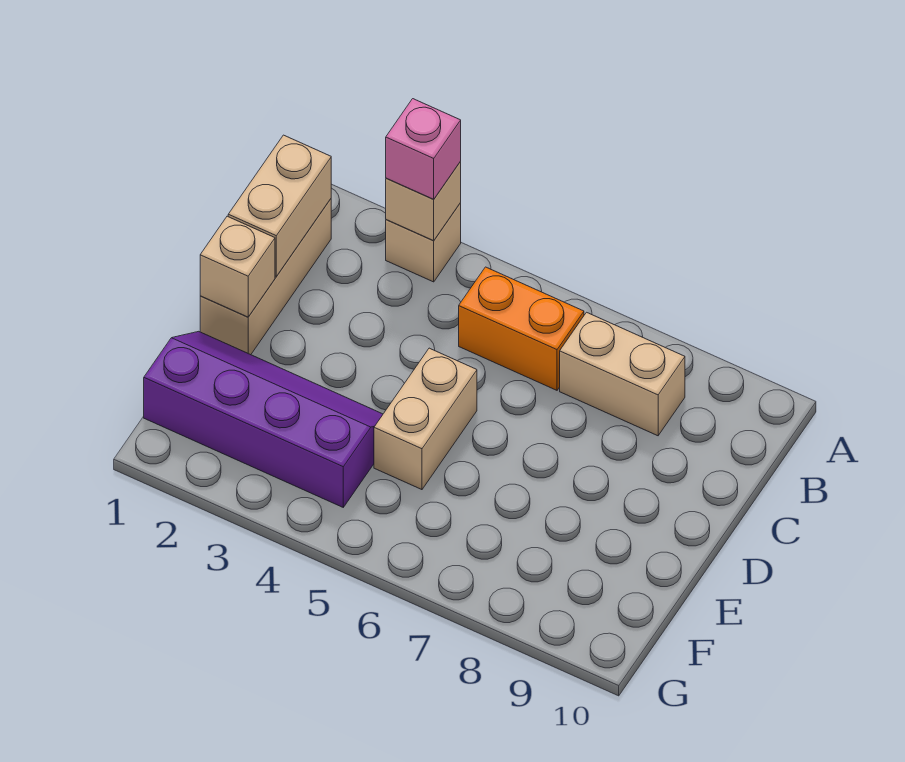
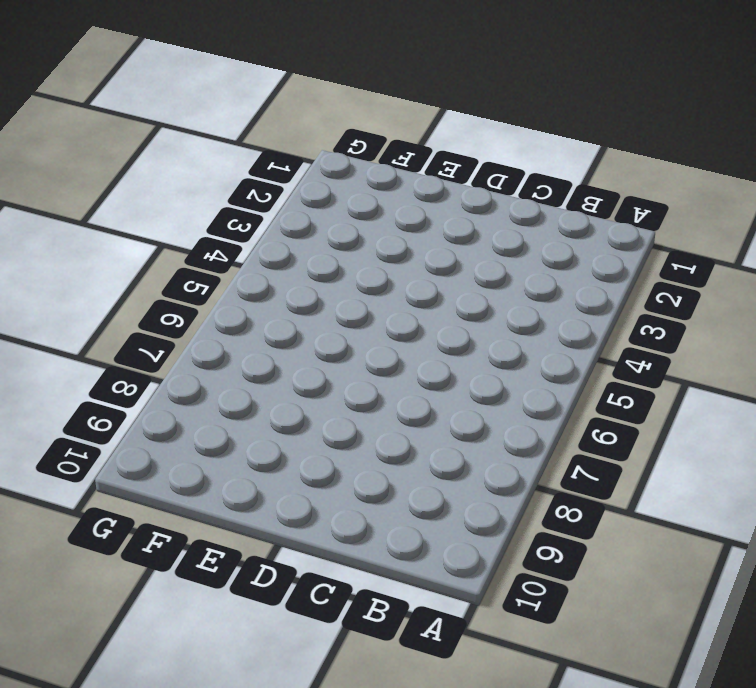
none -> tan 1x1 brick [386,203,461,282]
none -> tan 1x3 brick [200,199,331,355]

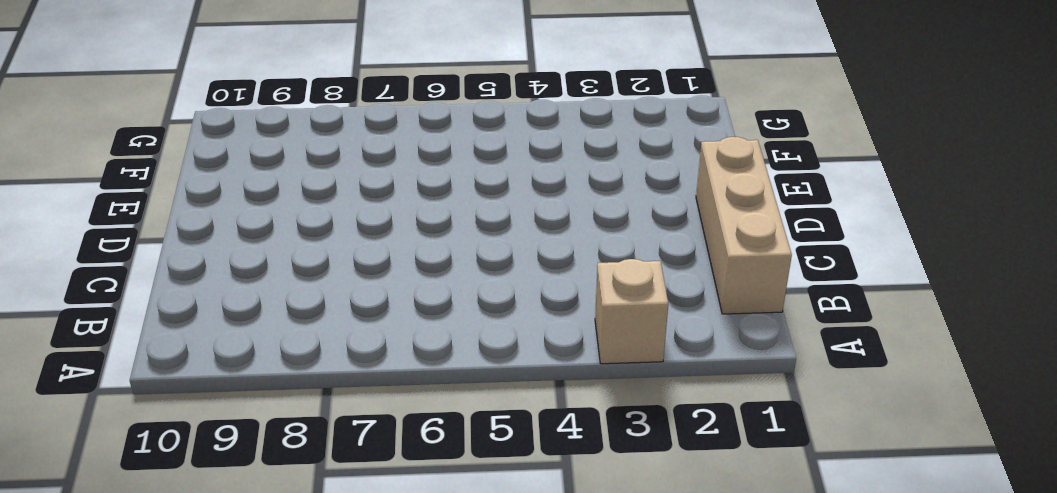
none -> orange 1x2 brick [459,267,584,390]
none -> tan 1x2 brick [560,312,685,436]

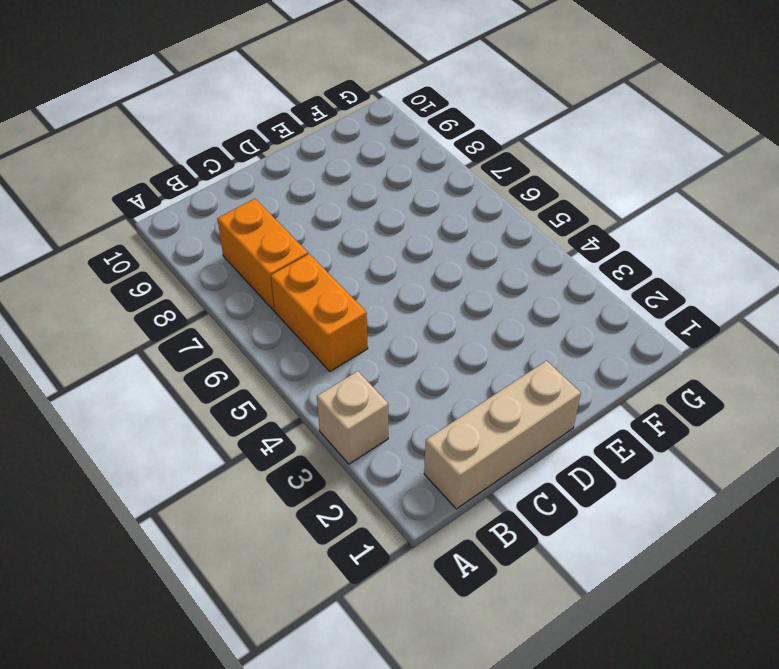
orange 1x2 brick [217,199,308,311] -> tan 1x2 brick [560,312,685,436]
none -> tan 1x2 brick [374,348,477,490]
none -> purple 2x4 slope [144,331,383,507]

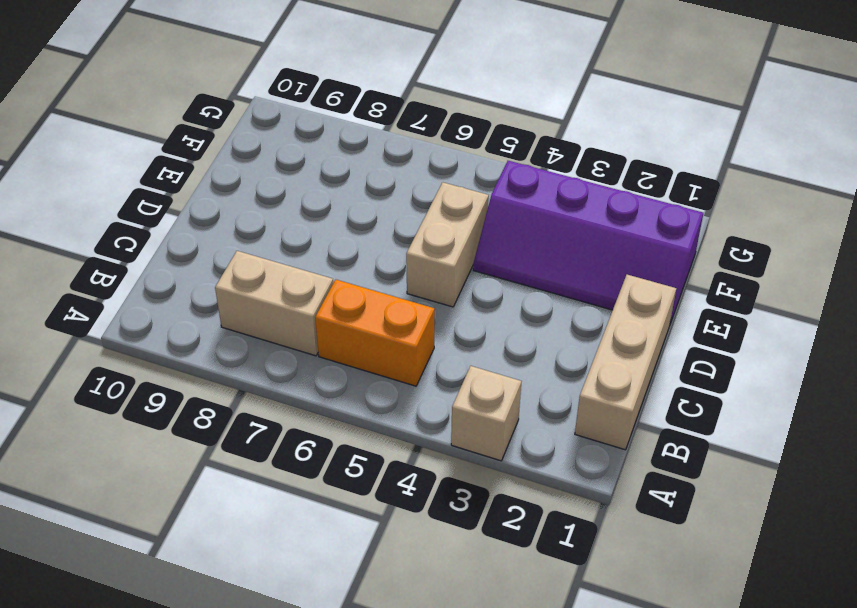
none -> tan 1x1 brick [386,162,461,241]
none -> tan 1x2 brick [228,135,331,276]

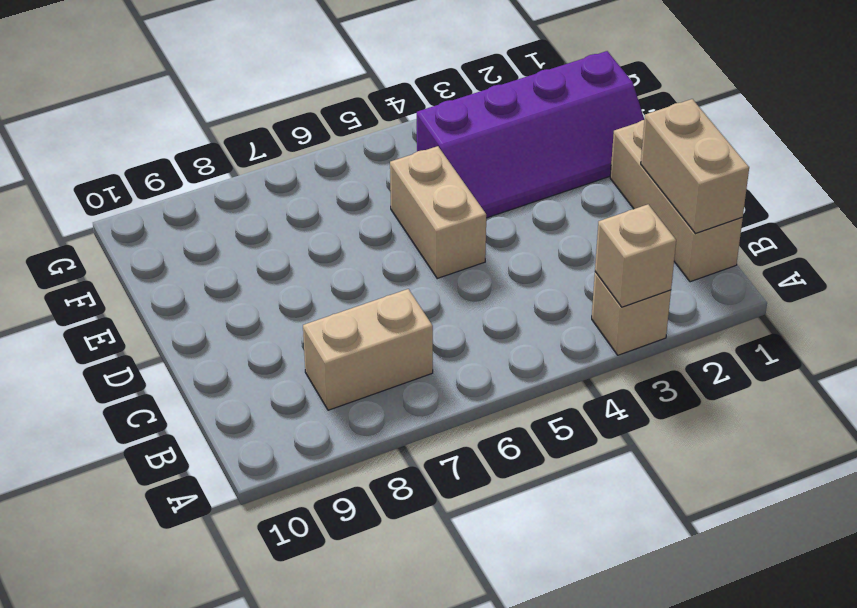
none -> orange 1x2 brick [459,267,584,390]
none -> tan 1x1 brick [200,216,275,317]

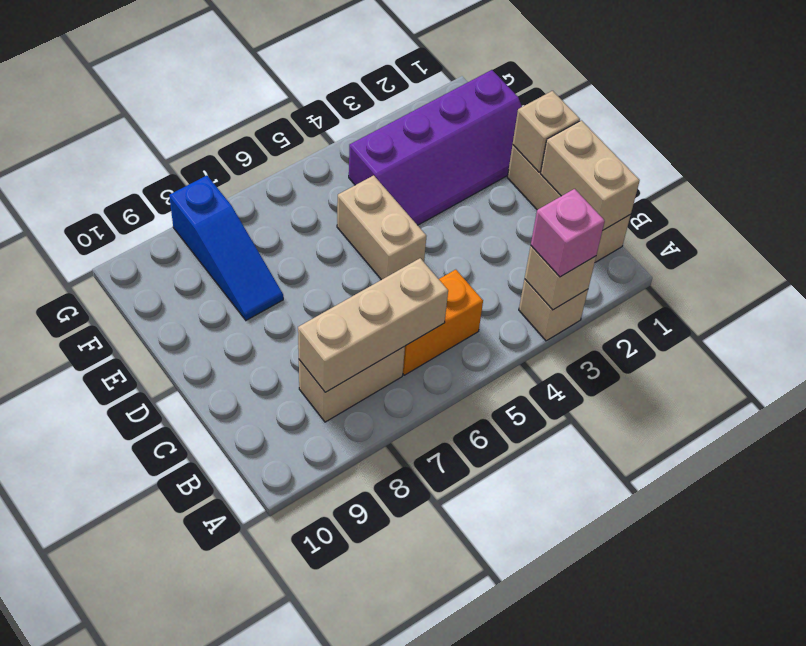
tan 1x3 brick [298,258,448,392] -> none
blue 1x3 slope [169,176,283,320] -> none

